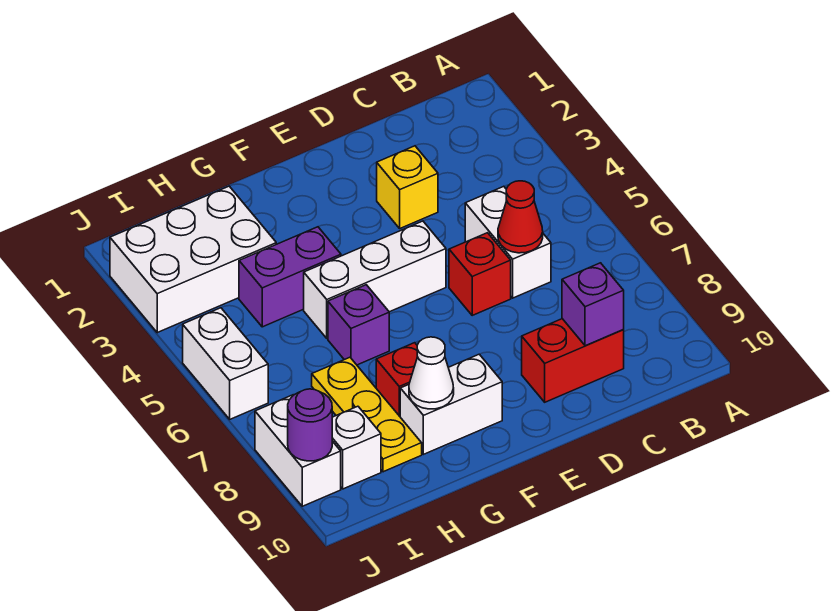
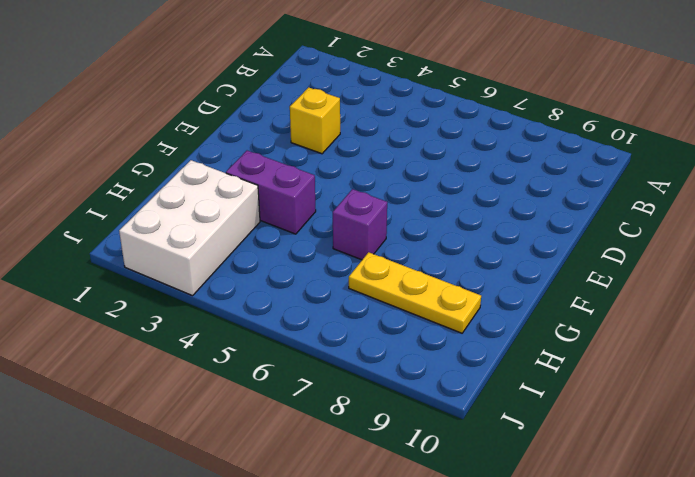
purple 1x2 brick [226,151,316,234] -> purple 1x2 brick turned to [239,227,341,327]
none -> white 1x2 brick [465,186,551,298]
none -> red 1x2 brick [522,319,624,402]
none -> red 1x1 brick [449,233,511,315]

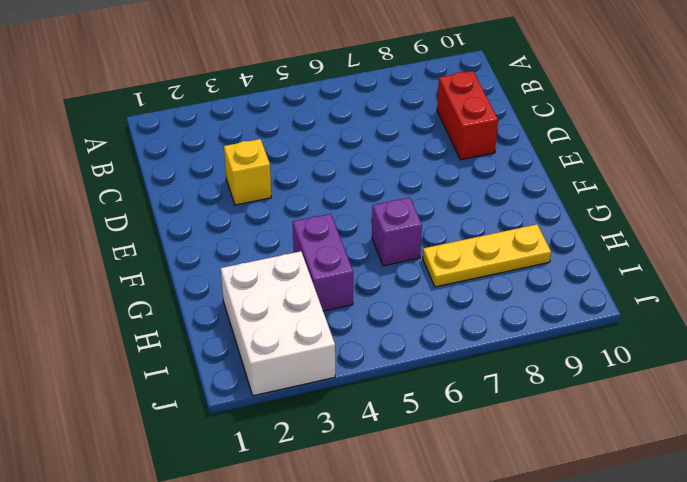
none -> white 1x2 brick [465,186,551,298]
none -> red 1x1 brick [449,233,511,315]
none -> white 1x3 brick [304,221,446,338]

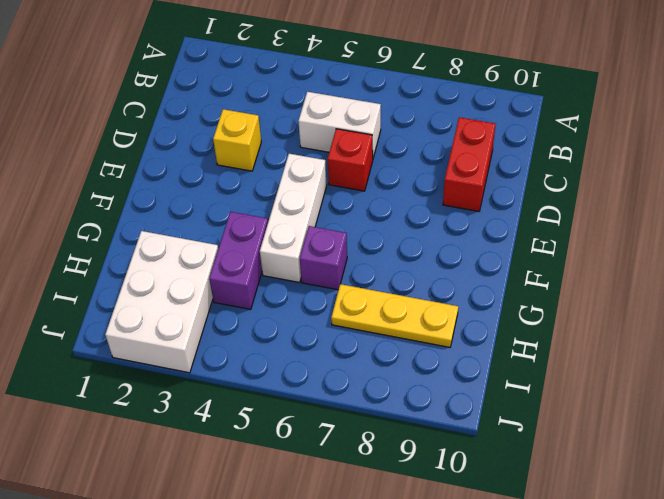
none -> white 1x2 brick [400,354,502,454]
none -> red 1x1 brick [376,343,417,416]
none -> white 1x1 brick [332,406,381,489]

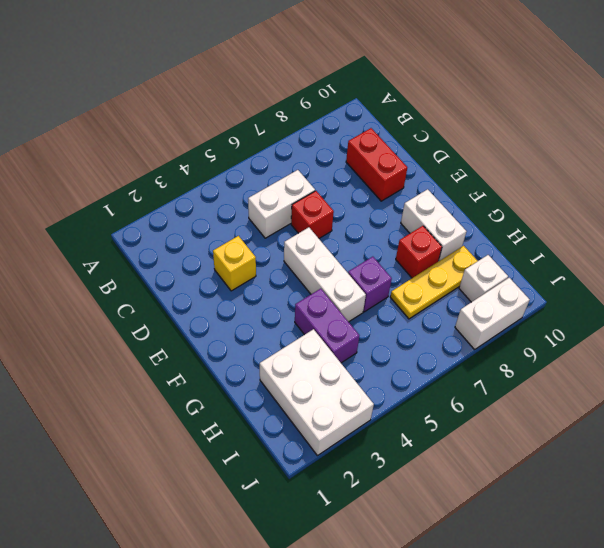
none -> white 1x2 brick [183,308,268,419]
none -> red 1x1 cone [498,181,543,253]
none -> purple 1x1 brick [562,263,624,346]

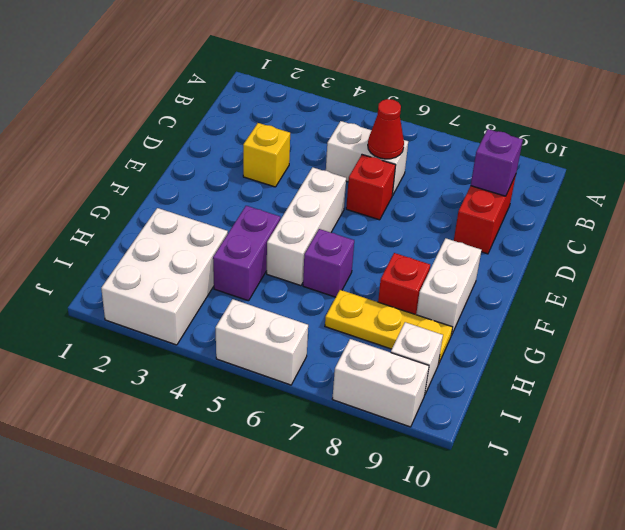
none -> white 1x1 cone [409,337,454,409]
none -> purple 1x1 round brick [288,389,332,461]

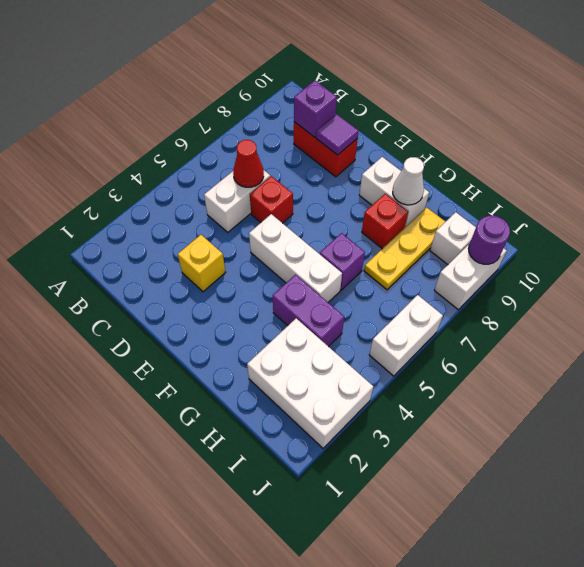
purple 1x1 tile [316,114,359,155] -> none

